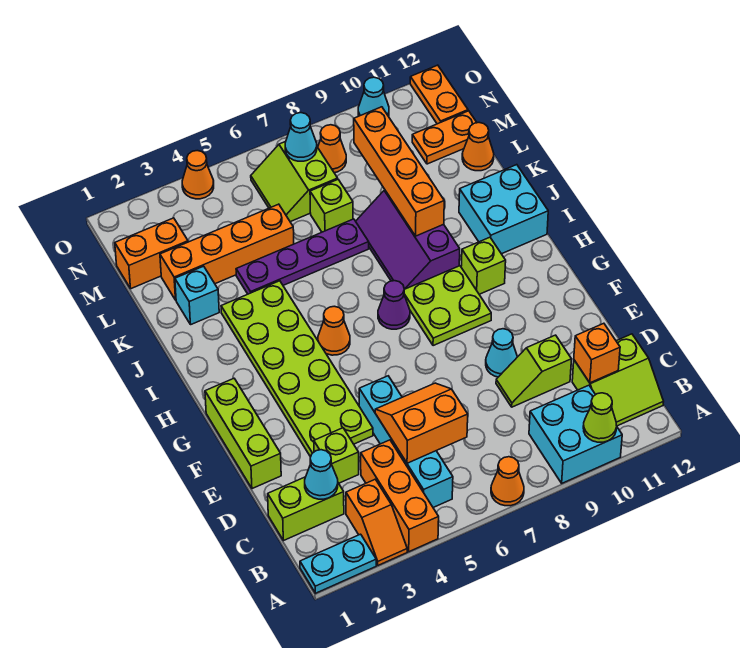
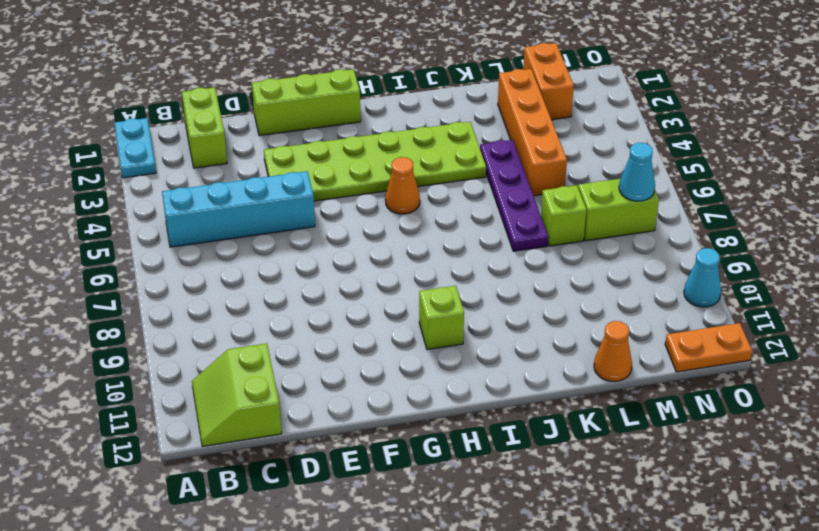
none -> orange 1x2 slope [346,479,407,565]
none -> orange 1x3 brick [361,440,439,552]
none -> orange 1x1 cone [491,457,524,506]
none -> cyan 2x2 brick [529,385,622,483]

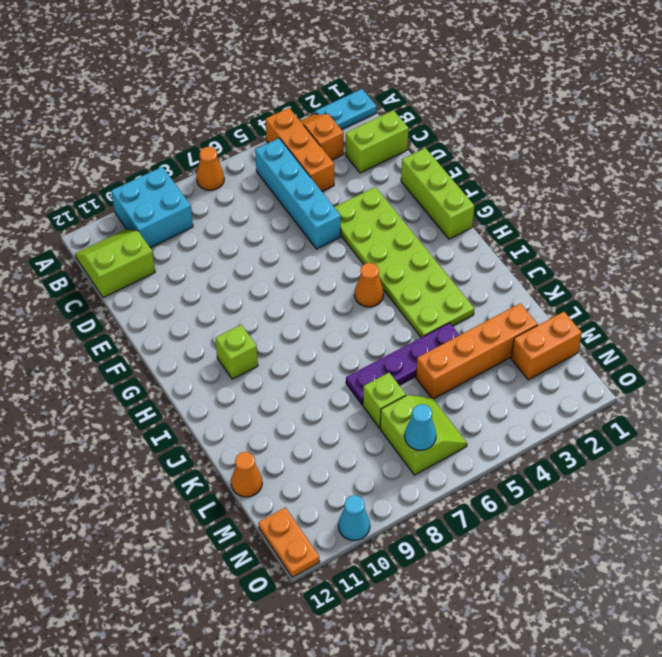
none -> lime 1x1 brick [314,428,359,483]
none -> lime 1x2 slope [496,335,571,407]
none -> cyan 1x1 cone [486,329,517,377]
none -> lime 2x2 plate [404,266,491,346]

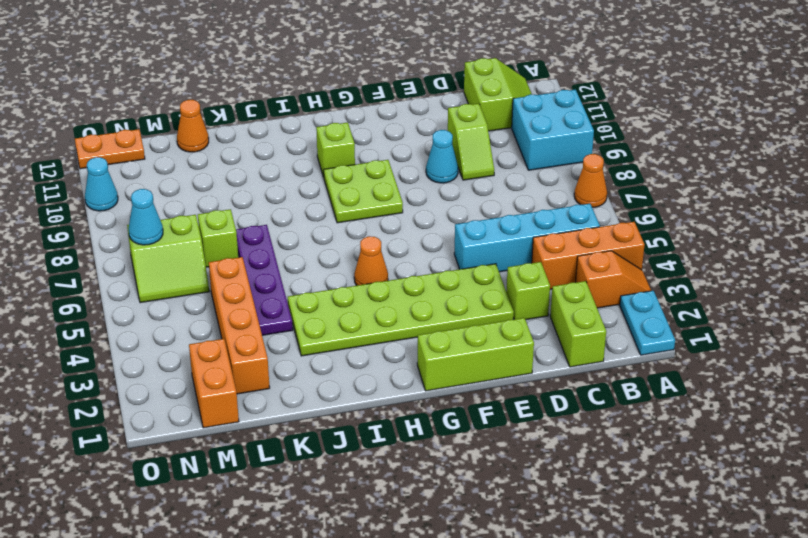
none -> purple 1x1 cone [378,281,410,329]
none -> purple 2x3 slope [356,190,460,289]
none -> cyan 2x2 brick [459,165,548,254]
none -> cyan 1x1 brick [175,266,219,324]

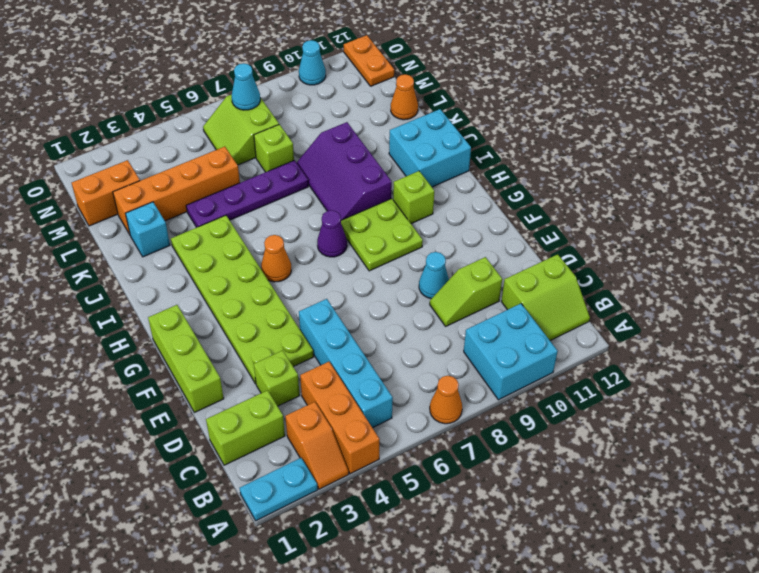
none -> orange 1x2 plate [412,111,477,164]
none -> orange 1x1 cone [318,125,346,173]
none -> orange 1x1 cone [182,151,214,199]
none -> lime 1x1 cone [583,393,617,442]

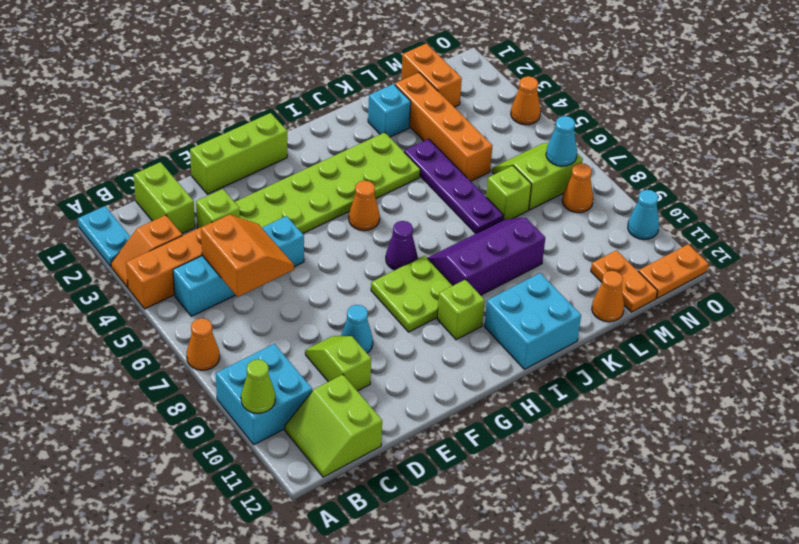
none -> cyan 1x1 cone [305,450,338,499]
none -> orange 1x1 brick [574,323,620,383]
none -> orange 1x4 brick [354,107,444,236]

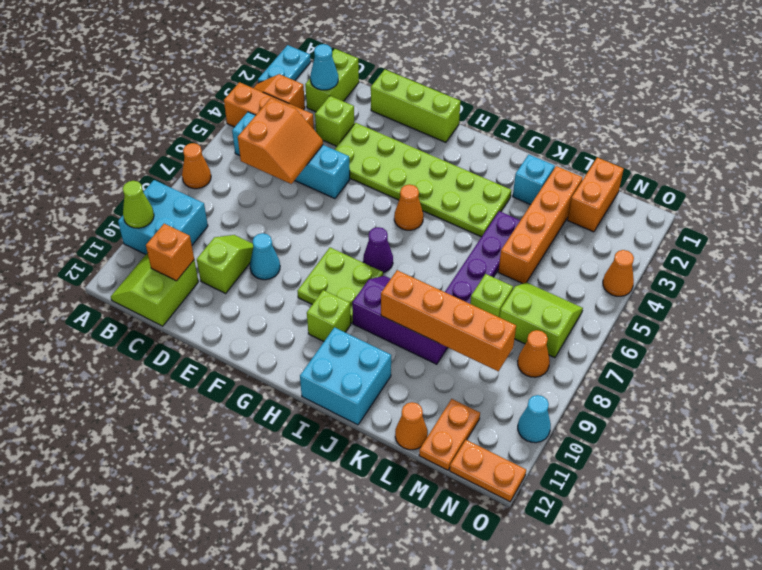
none -> cyan 1x1 cone [285,113,317,161]

